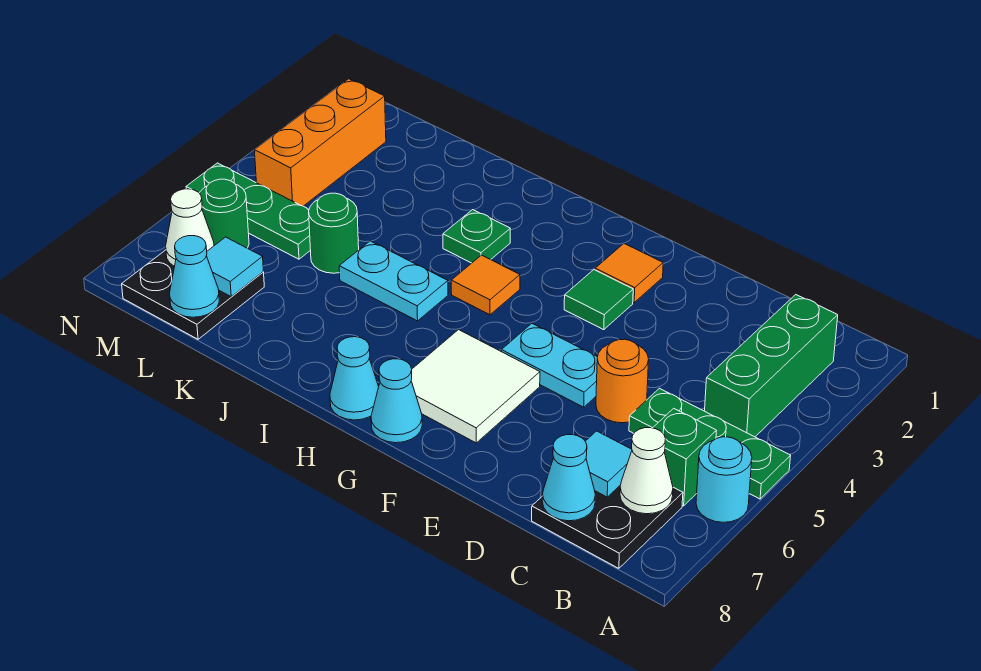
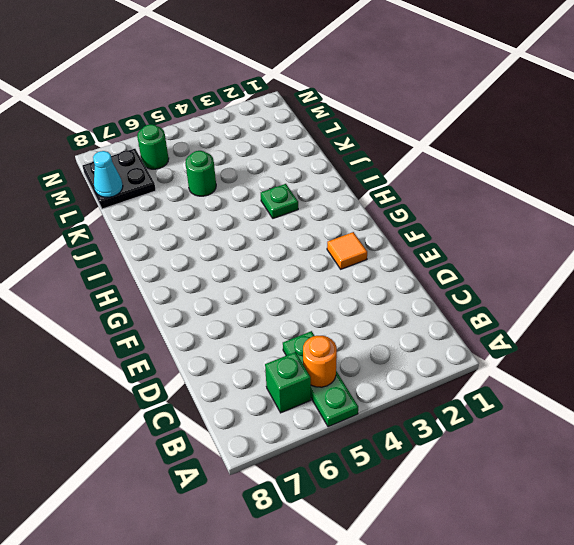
orange 1x1 round brick [303,336,337,387] -> orange 1x1 round brick moved to [596,339,649,423]
none -> cyan 1x1 round brick [696,437,752,522]
none -> green 1x3 brick [705,295,838,437]
none -> black 2x2 plate [532,486,683,568]

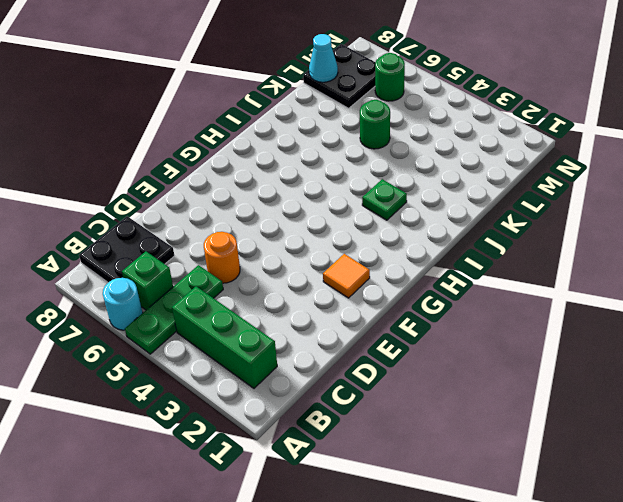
none -> cyan 1x2 plate [501,324,597,407]
none -> green 1x1 tile [564,270,633,330]
none -> white 2x2 tile [411,330,540,443]

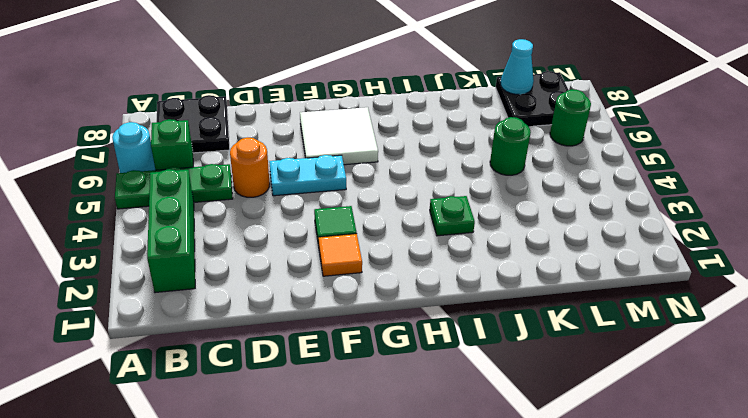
none -> cyan 1x1 cone [371,359,422,443]
none -> orange 1x1 tile [451,255,520,315]
none -> cyan 1x1 cone [330,337,379,420]

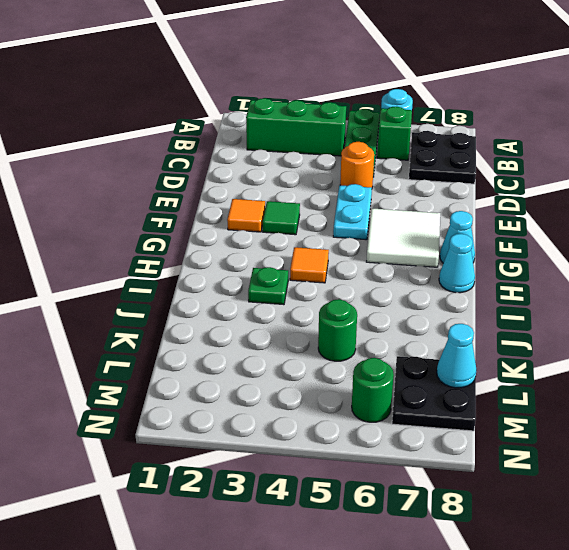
none -> cyan 1x2 plate [339,241,448,321]
none -> green 1x3 plate [186,163,310,259]
none -> orange 1x3 brick [255,79,386,206]

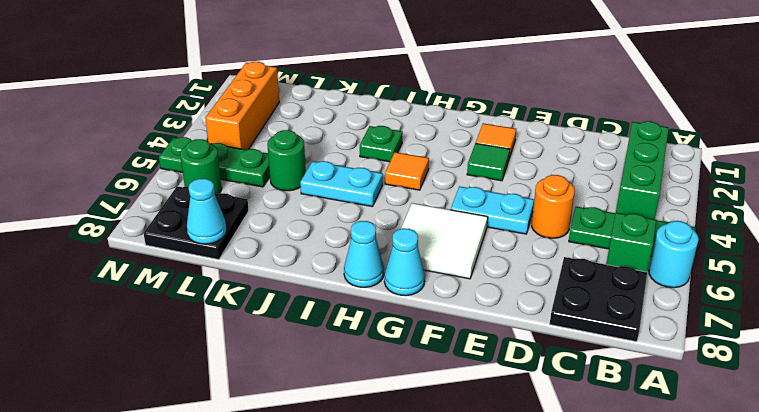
none -> white 1x1 cone [620,428,673,514]
none -> cyan 1x1 tile [585,431,632,497]
none -> cyan 1x1 cone [542,435,595,521]

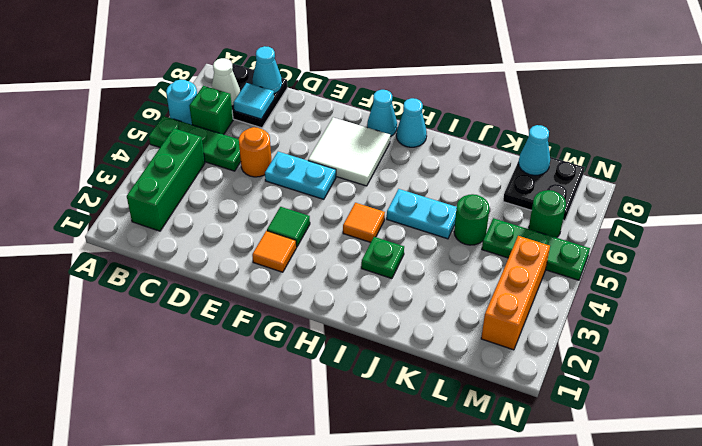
none -> cyan 1x1 tile [206,237,263,296]
none -> white 1x1 cone [166,189,214,266]

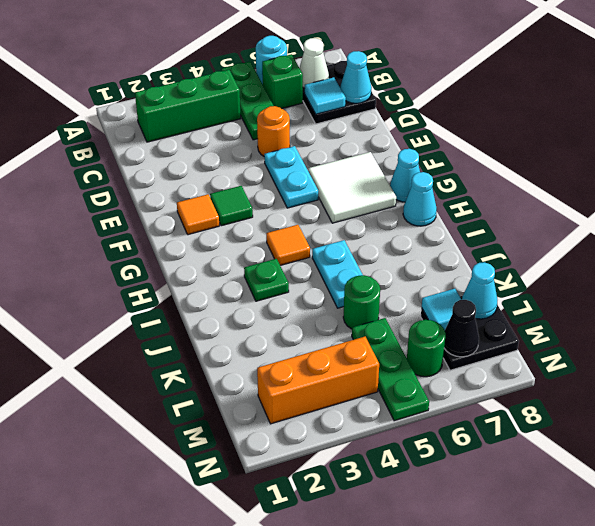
black 1x1 cone [444,300,479,357] -> white 1x1 cone [166,189,214,266]

